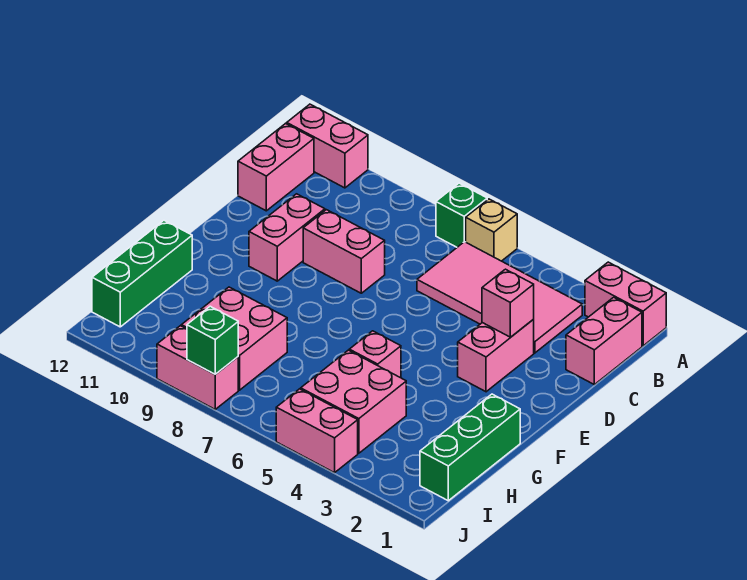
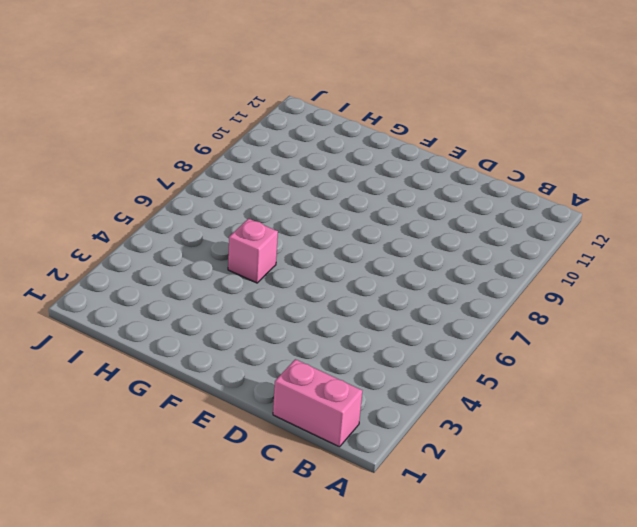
none -> pink 1x2 brick [585,262,666,346]
none -> tan 1x1 brick [466,199,517,261]
none -> green 1x1 brick [436,183,487,247]

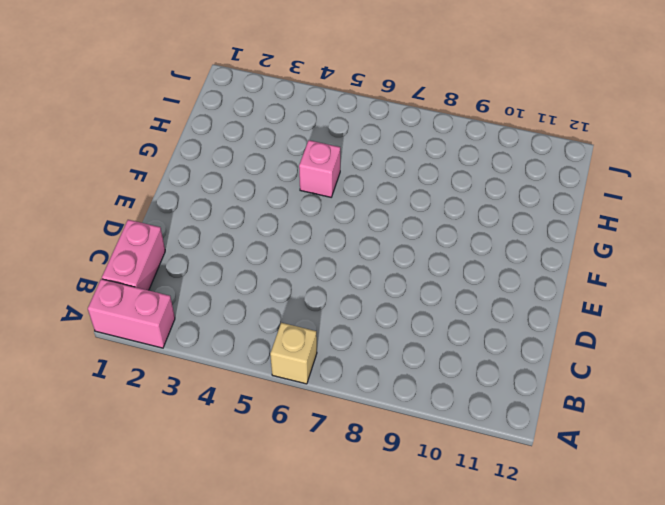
none -> green 1x1 brick [436,183,487,247]
none -> pink 1x2 brick [287,104,368,188]
none -> pink 2x4 tile [417,242,582,353]

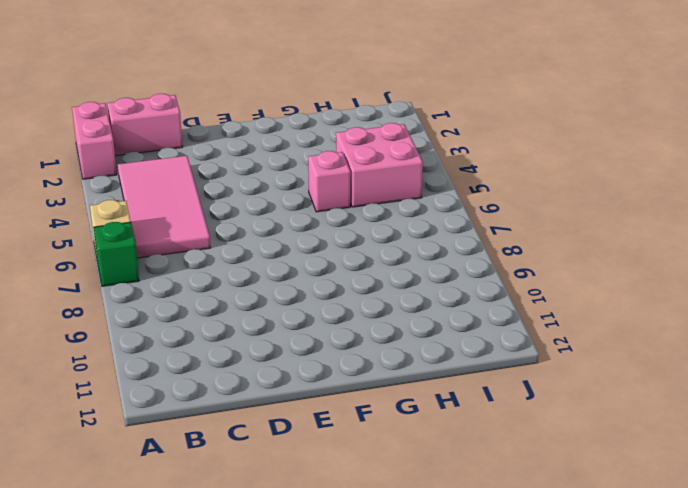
none -> pink 1x2 brick [287,104,368,188]
none -> pink 1x2 brick [238,124,314,211]
none -> pink 1x2 brick [458,320,534,392]

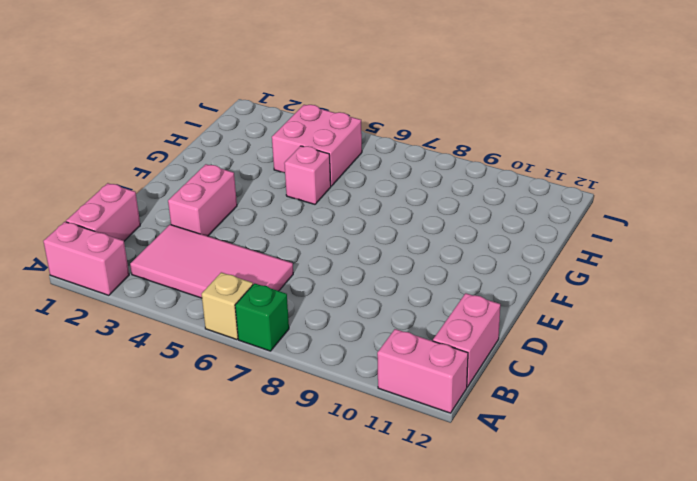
none -> pink 1x2 brick [303,210,385,293]
none -> pink 1x2 brick [249,194,325,281]
none -> green 1x3 brick [420,394,520,501]

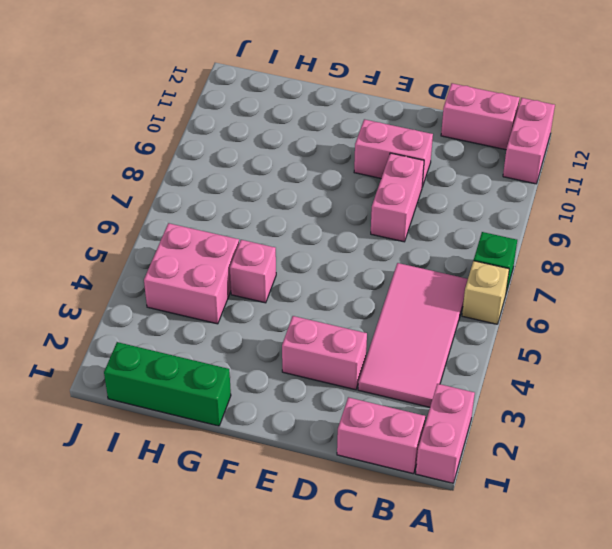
none -> green 1x3 brick [92,220,192,327]
none -> pink 2x2 brick [181,287,287,390]
none -> pink 1x2 brick [276,389,358,473]

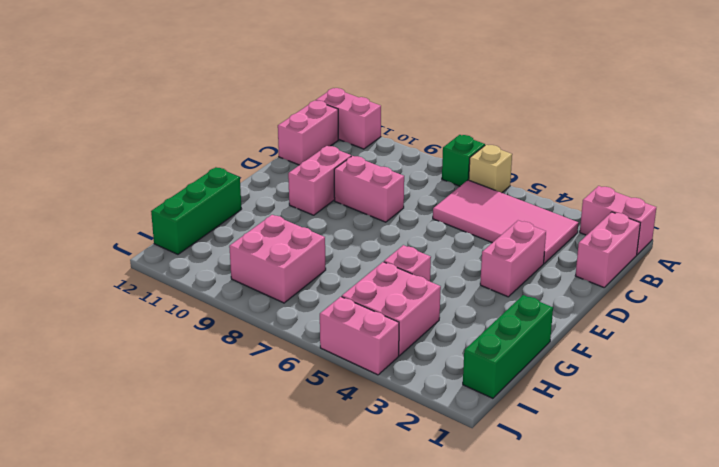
none -> pink 1x2 brick [157,326,238,409]
none -> pink 1x1 brick [482,269,534,337]
none -> green 1x1 brick [187,306,238,374]

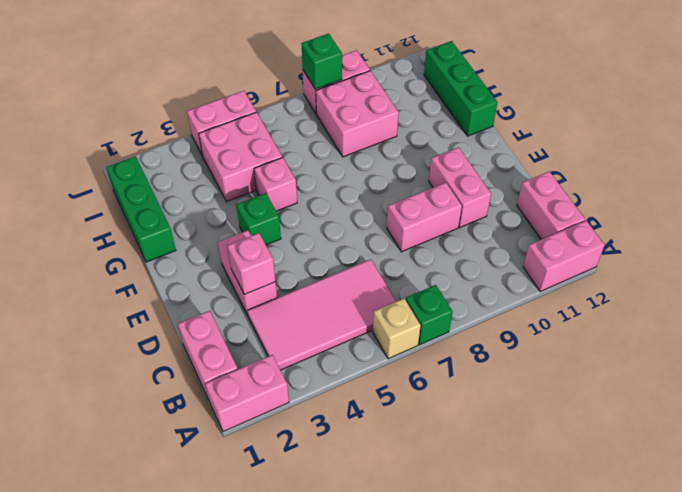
green 1x1 brick [236,193,281,245] -> none

